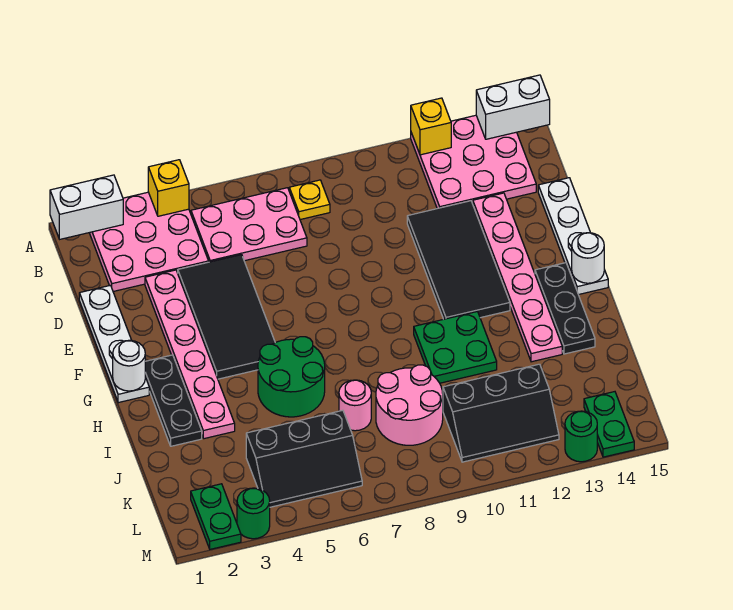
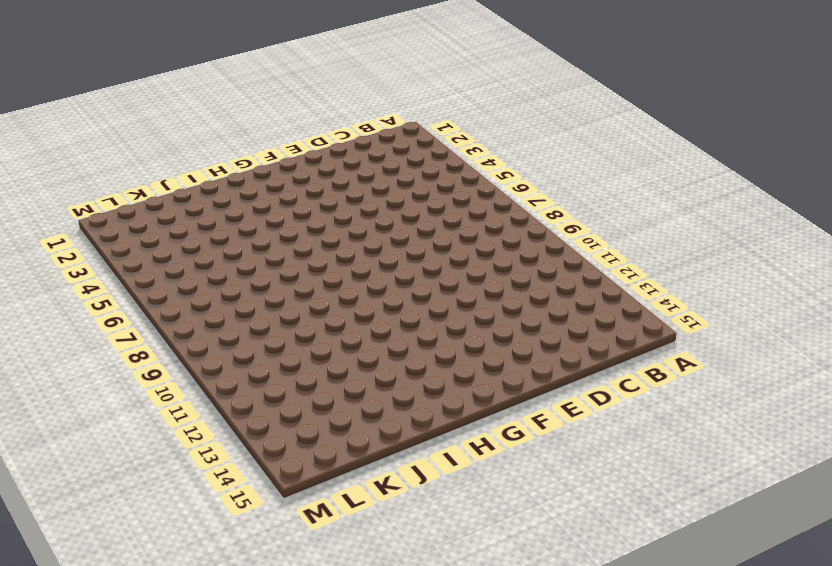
none -> pink 3x3 plate [90,192,209,291]
none -> pink 3x3 plate [411,115,536,209]
none -> pink 2x3 plate [191,188,307,262]

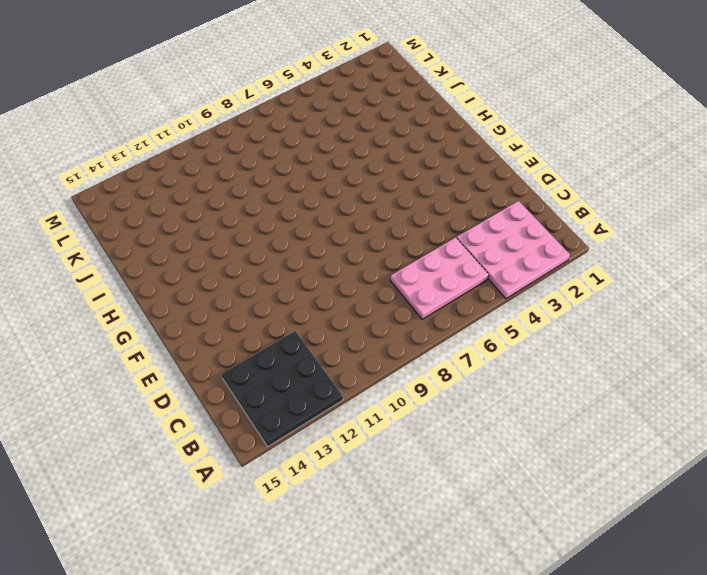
black 3x3 plate [222,331,343,446] -> pink 3x3 plate [411,115,536,209]
none -> yellow 1x1 plate [289,180,330,220]
none -> white 1x4 plate [79,285,149,403]
none -> pink 1x6 plate [145,270,235,439]

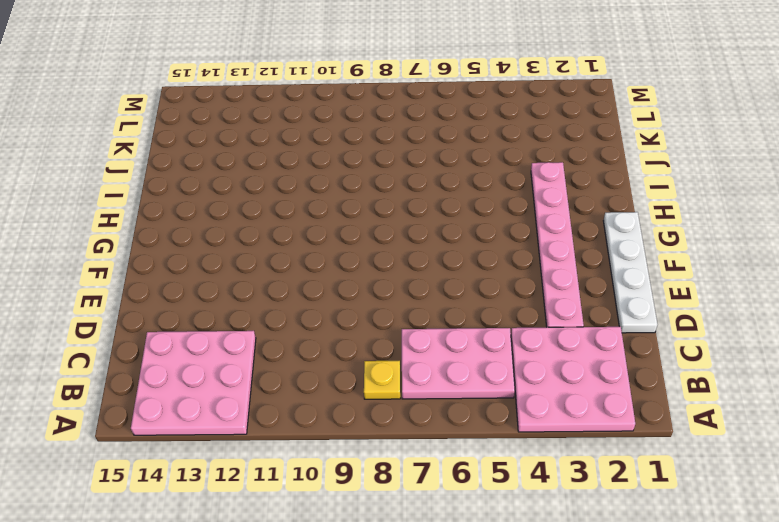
none -> black 2x4 tile [178,255,275,379]
none -> black 2x4 tile [407,201,510,319]
none -> pink 1x6 plate [473,193,562,362]

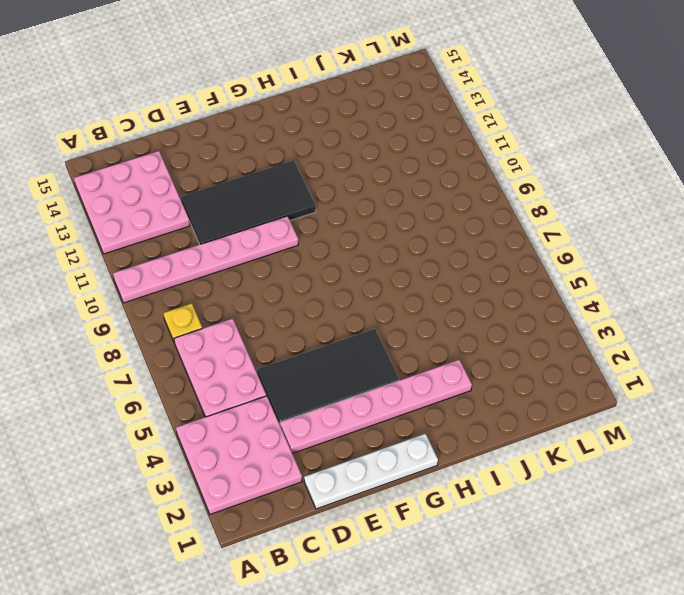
pink 1x6 plate [113,216,298,303] -> pink 1x6 plate moved to [473,193,562,362]
none -> white 1x4 plate [538,178,608,295]
none -> black 1x3 plate [145,355,202,446]
none -> black 1x3 plate [535,263,595,354]

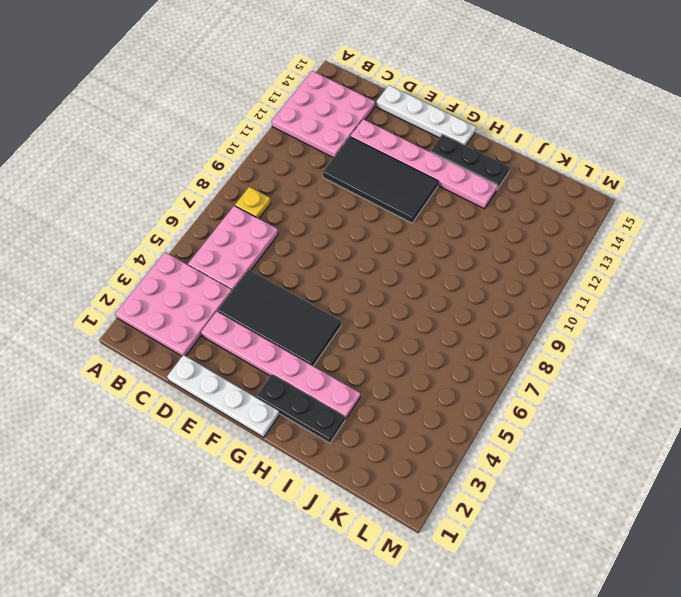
none -> green 2x2 round brick [258,337,325,417]
none -> green 2x2 plate [414,312,497,383]
none -> pink 1x1 round brick [339,380,371,431]

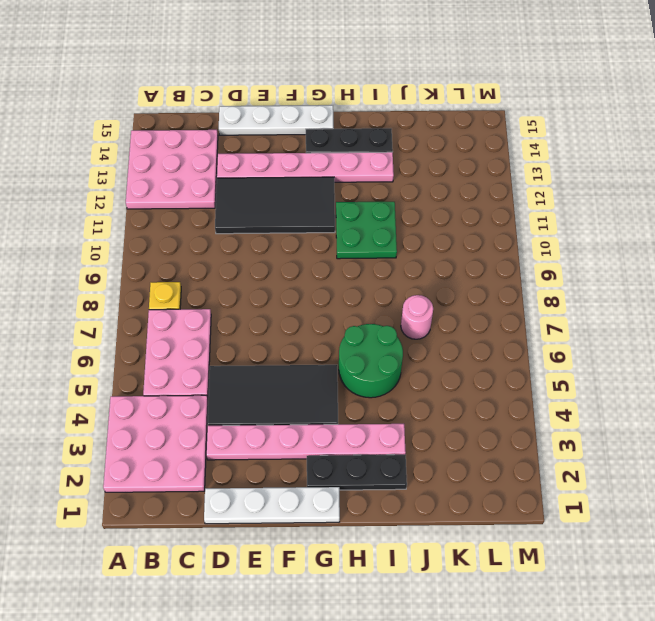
none -> pink 2x2 round brick [376,365,443,445]
none -> black 2x3 slope [246,410,362,507]
none -> black 2x3 slope [443,364,559,462]

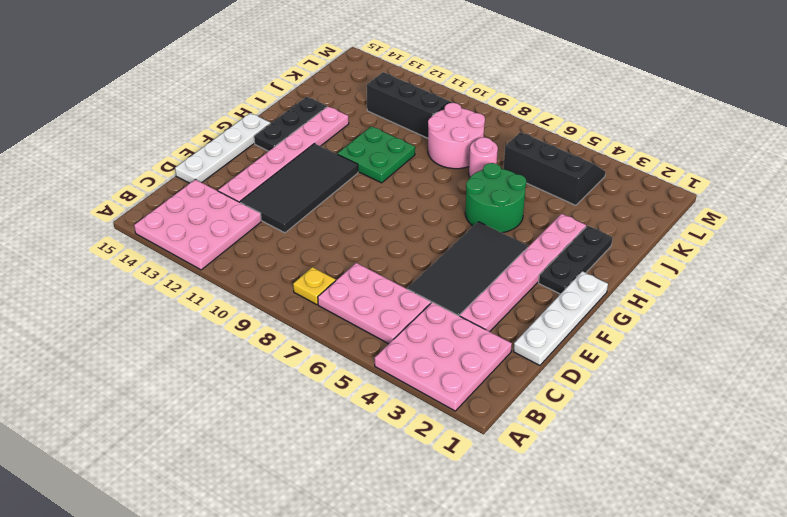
none -> green 1x2 plate [191,484,241,549]
none -> green 1x2 plate [584,392,634,457]
none -> green 1x1 round brick [237,488,270,539]

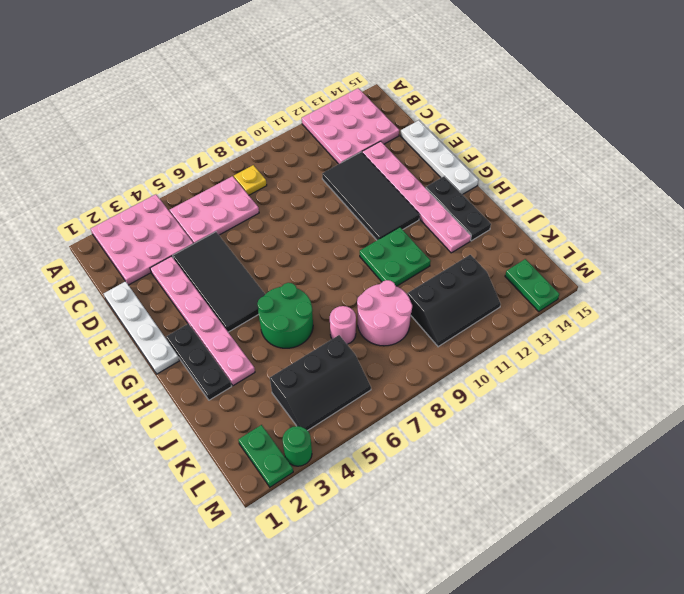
none -> green 1x1 round brick [565,411,597,462]
none -> white 1x2 brick [50,175,123,239]
none -> yellow 1x1 brick [148,160,189,216]

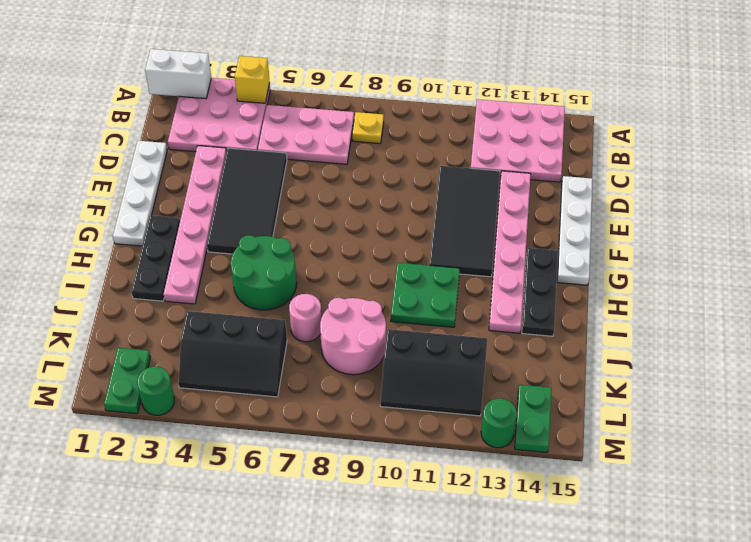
none -> yellow 1x1 brick [411,98,451,155]
none -> white 1x2 brick [476,75,550,139]
none -> white 1x1 round brick [113,340,145,391]

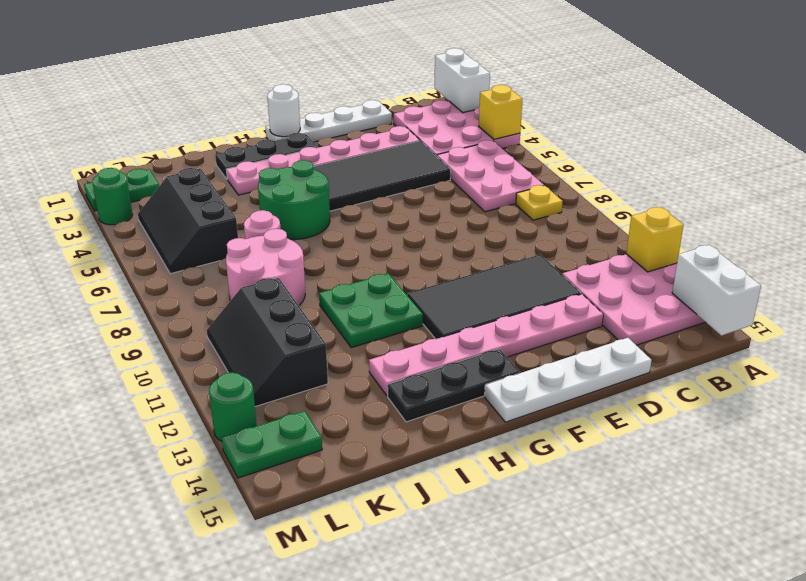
none -> white 1x1 round brick [572,233,604,283]

